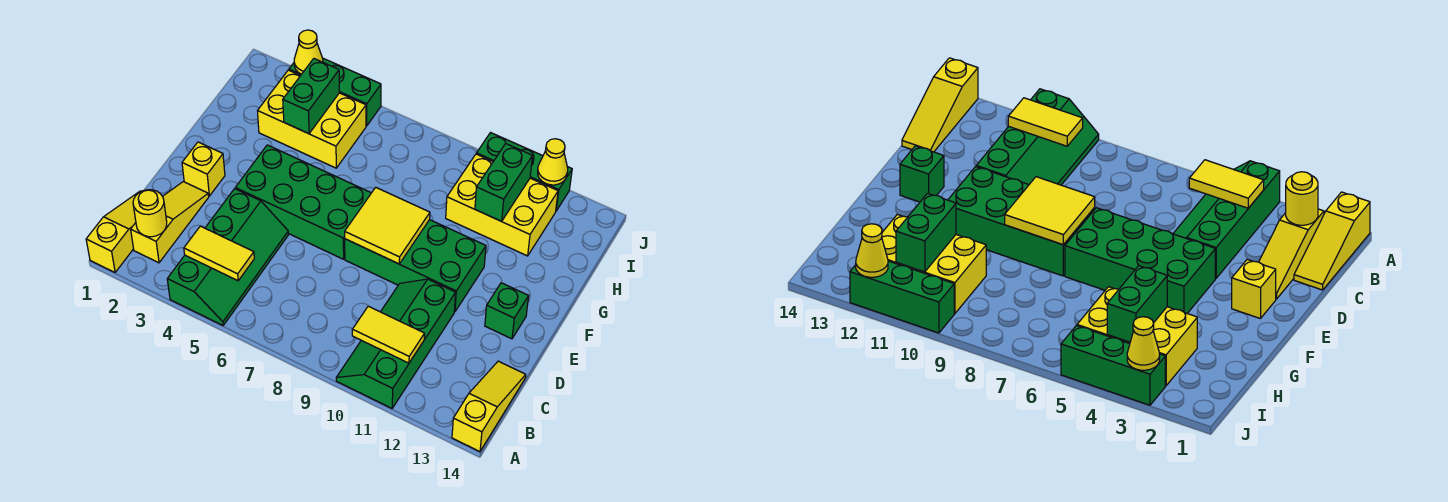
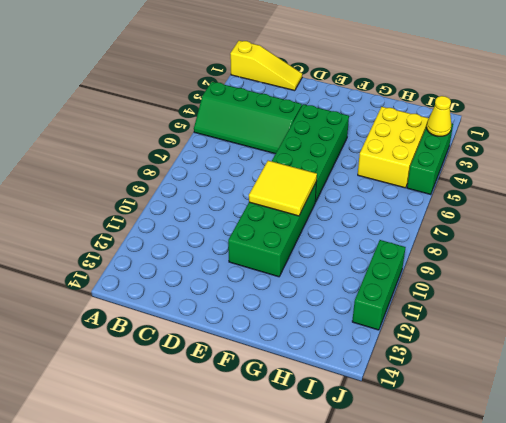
none -> green 2x4 slope [336,279,456,408]
none -> yellow 1x3 slope [452,361,526,452]
none -> yellow 1x3 slope [131,182,209,263]

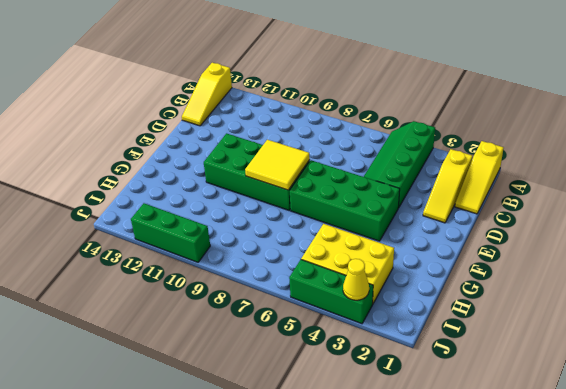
none -> green 2x4 slope [336,279,456,408]
none -> yellow 1x1 brick [182,142,225,196]
none -> green 1x1 brick [485,283,529,339]

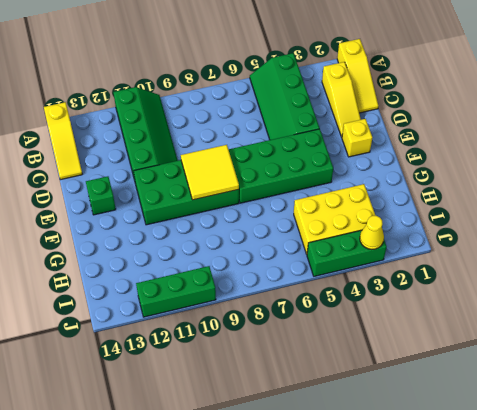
none -> yellow 2x3 brick [446,154,558,256]
none -> yellow 1x1 round brick [133,190,167,237]
none -> yellow 1x2 tile [184,226,254,281]

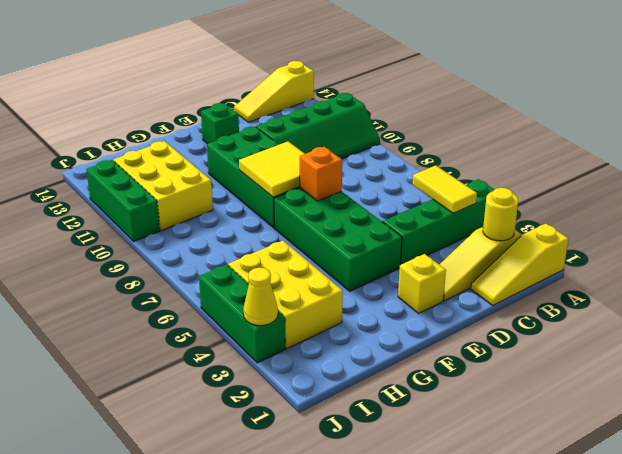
orange 1x1 brick [300,147,342,201] -> none
none -> yellow 1x2 tile [352,306,425,363]
none -> green 1x2 brick [283,59,339,134]
none -> green 1x2 brick [475,144,532,221]

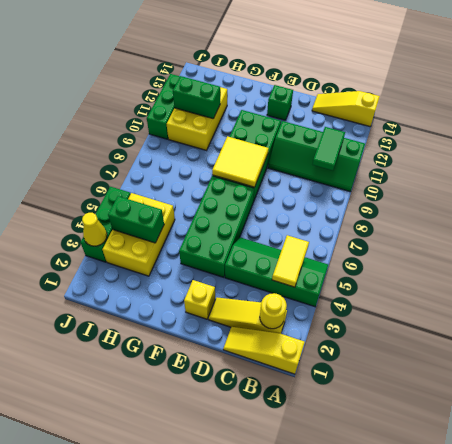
green 1x2 tile [312,127,345,170] -> yellow 1x2 tile [352,306,425,363]
none -> yellow 1x1 cone [538,139,568,185]

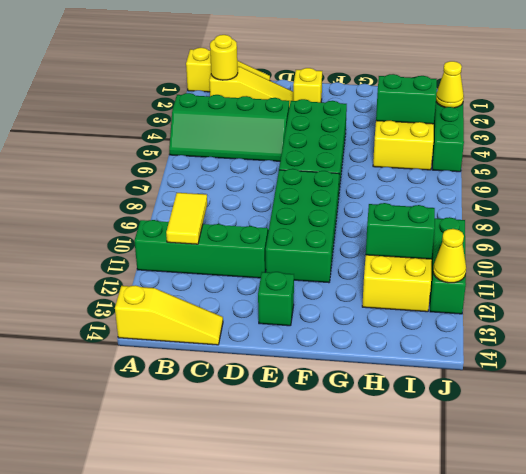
none -> yellow 1x2 tile [184,226,254,281]
none -> yellow 2x2 tile [345,187,430,264]

